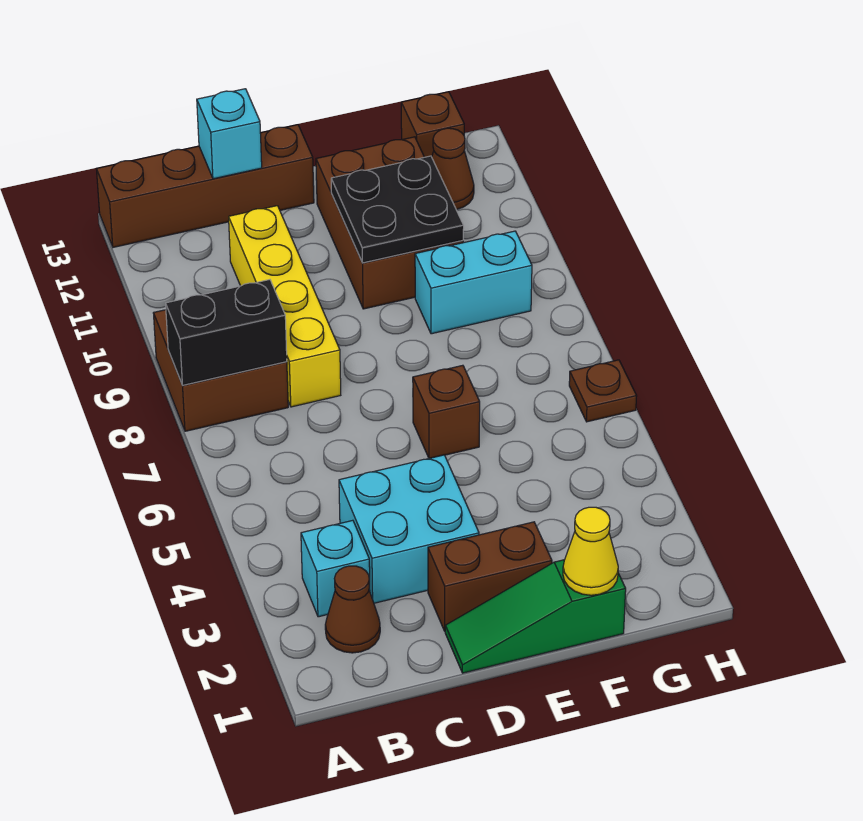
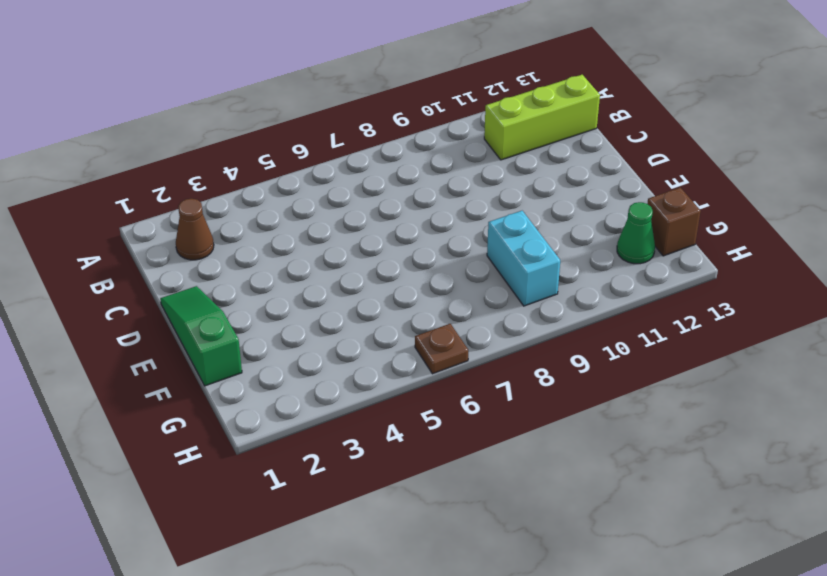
lime 1x3 brick [484,75,600,160] -> brown 1x4 brick [97,125,314,247]
green 1x1 cone [617,202,655,264] -> brown 1x1 cone [432,128,474,210]
none -> brown 2x2 brick [154,310,288,431]
none -> cyan 1x1 brick [301,520,370,617]
none -> cyan 2x2 brick [339,455,479,603]

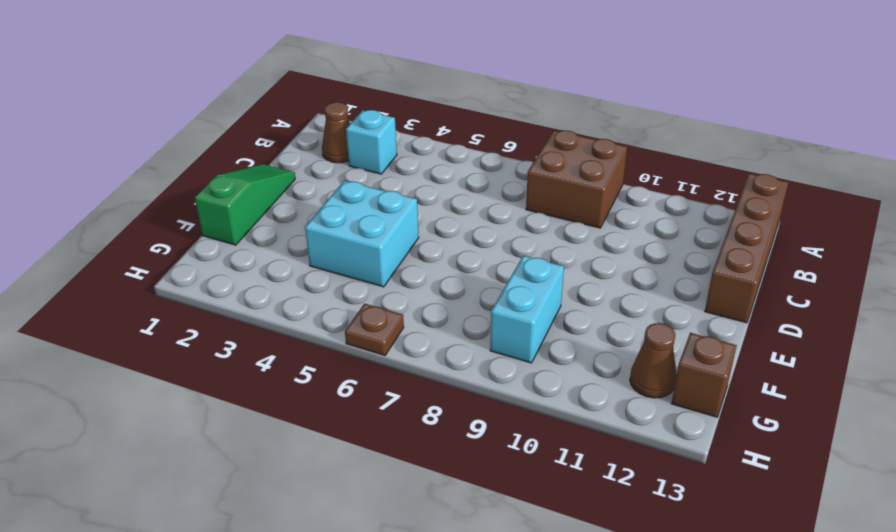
cyan 2x2 brick [305,181,419,287] -> cyan 2x2 brick moved to [339,455,479,603]
none -> yellow 1x4 brick [229,206,341,407]
none -> brown 1x2 brick [428,522,552,631]
none -> brown 1x1 brick [413,365,480,458]

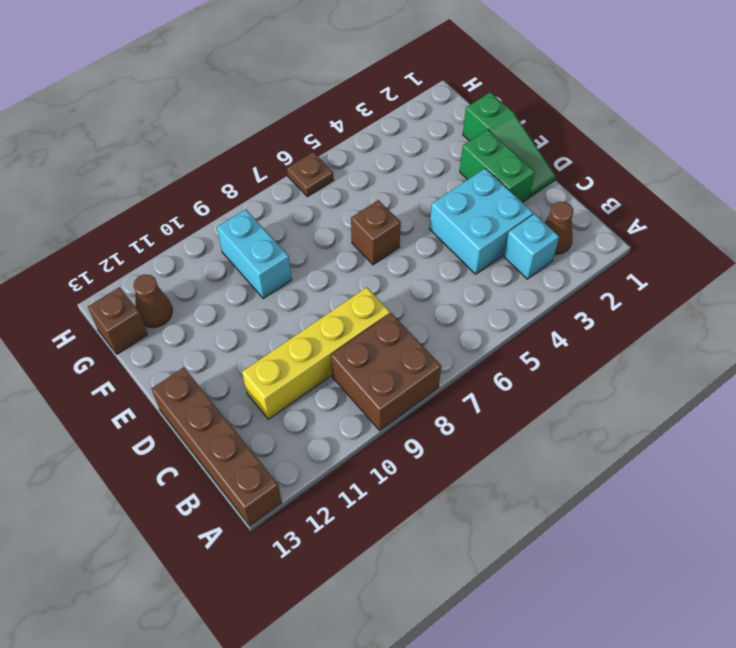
green 1x2 brick [460,130,535,203] -> brown 1x2 brick [428,522,552,631]
none -> brown 2x3 brick [316,137,463,309]
none -> black 1x2 brick [166,280,287,385]
none -> cyan 1x1 brick [197,89,262,179]

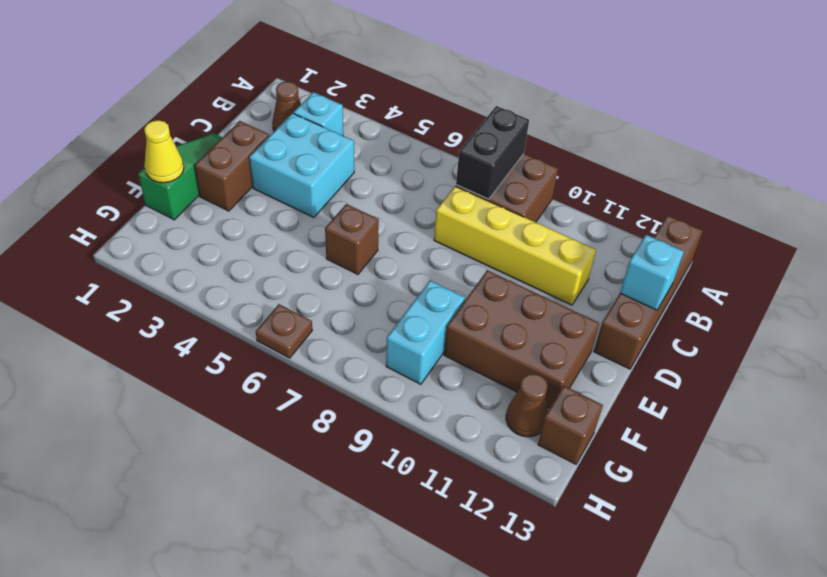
none -> black 2x2 plate [331,156,464,263]

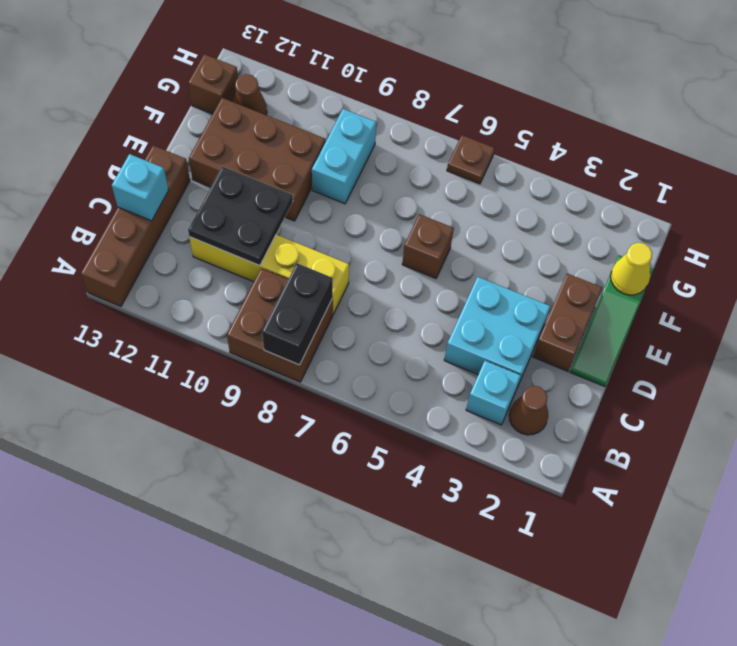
black 2x2 plate [188,166,293,266] -> black 2x2 plate moved to [331,156,464,263]

